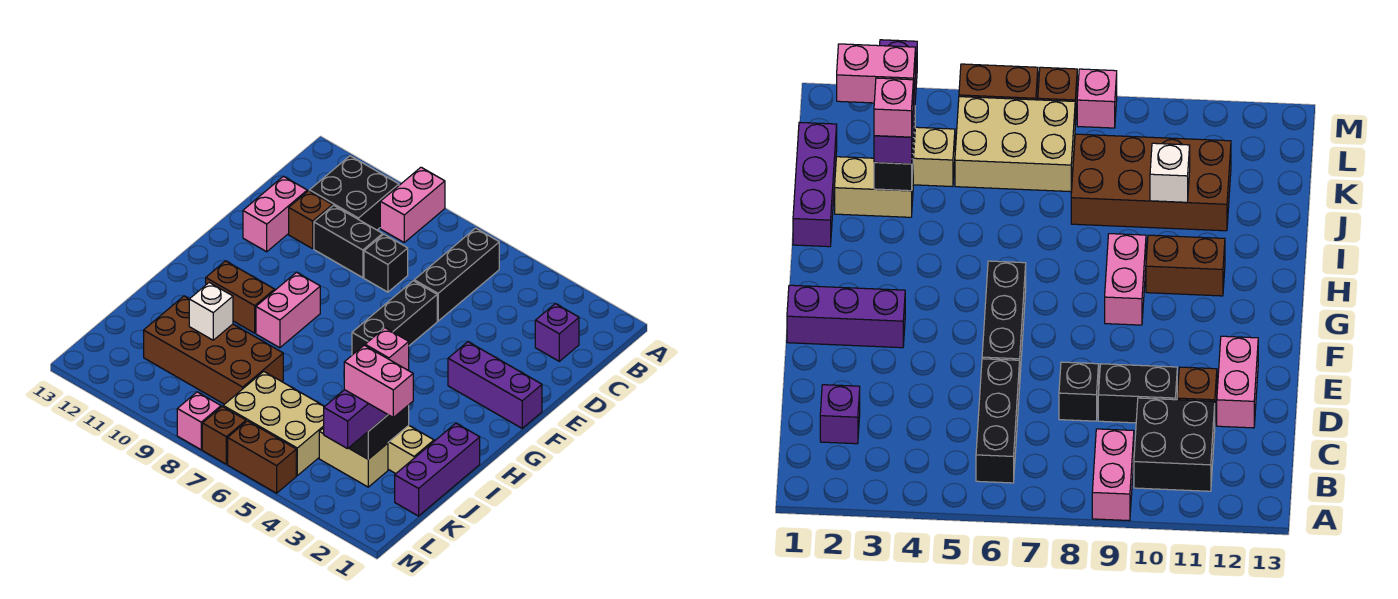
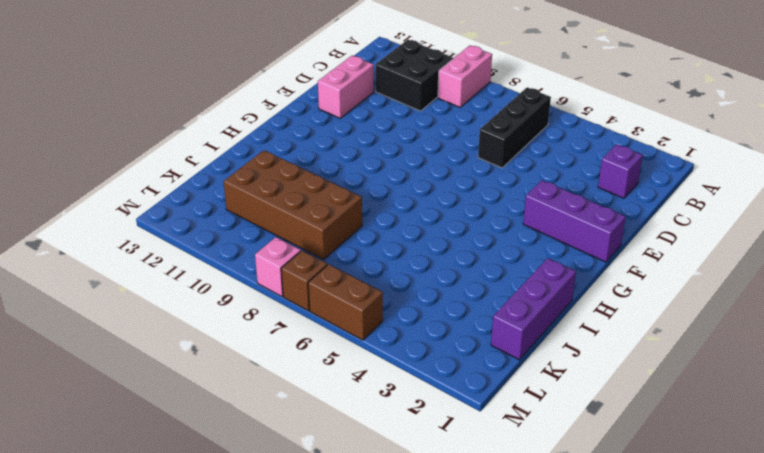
none -> black 1x1 brick [364,234,408,292]
none -> black 1x2 brick [314,205,383,278]
none -> brown 1x1 brick [289,191,332,249]

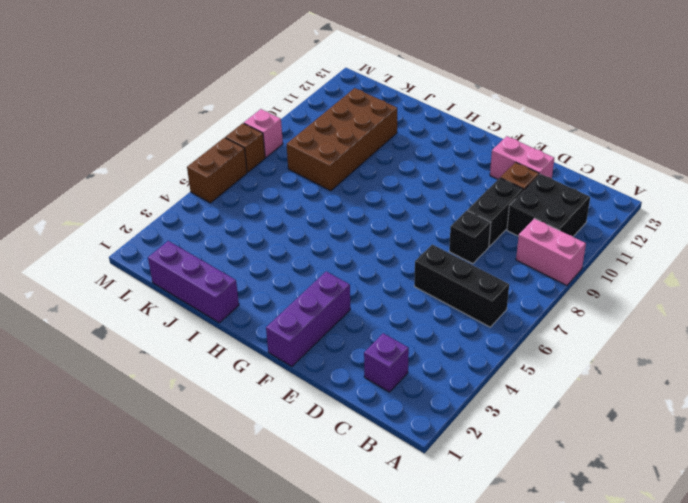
none -> black 1x3 brick [352,281,437,355]
none -> pink 1x2 brick [256,272,320,348]
none -> brown 1x2 brick [206,261,275,333]

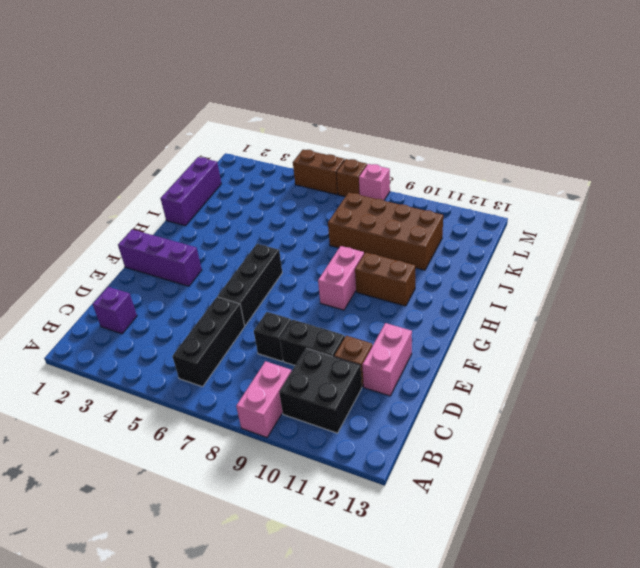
none -> tan 1x2 brick [388,425,434,474]
none -> tan 1x2 brick [319,428,388,487]
none -> tan 2x3 brick [223,371,325,476]

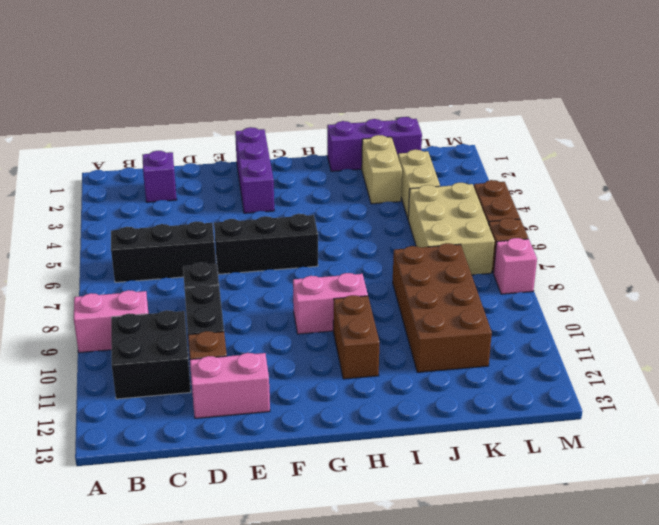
none -> black 1x2 brick [349,405,409,459]
none -> white 1x1 brick [189,283,233,340]
none -> purple 1x3 brick [324,370,409,449]

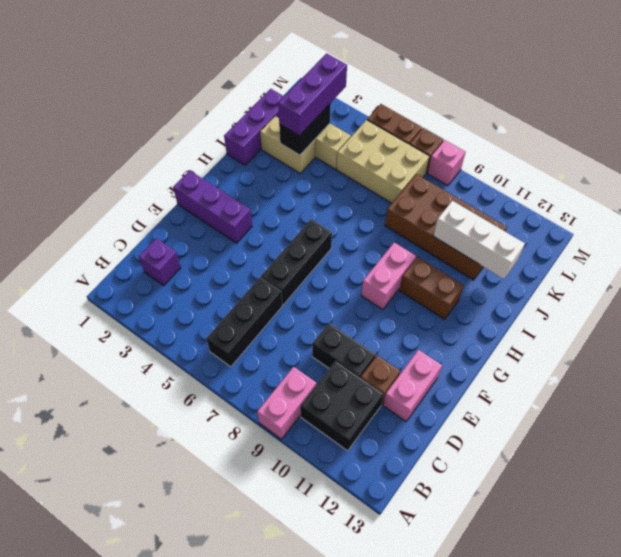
white 1x3 brick [433,201,525,279] -> white 1x1 brick [189,283,233,340]
none -> black 1x1 brick [364,234,408,292]
none -> pink 1x1 brick [365,328,409,370]
none -> pink 1x2 brick [344,345,413,417]

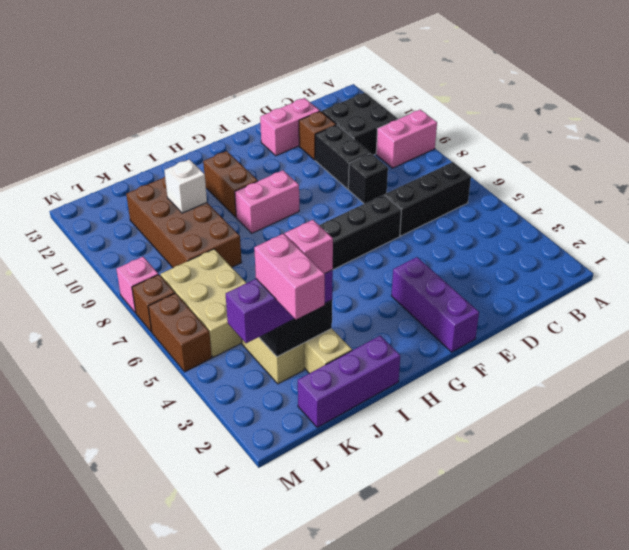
none -> purple 1x1 brick [535,304,579,361]

